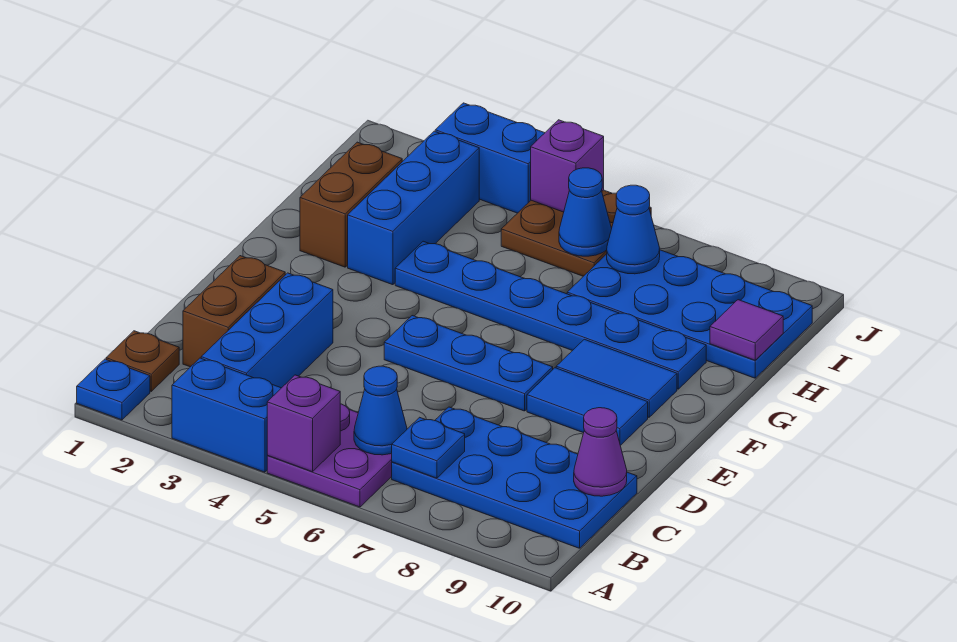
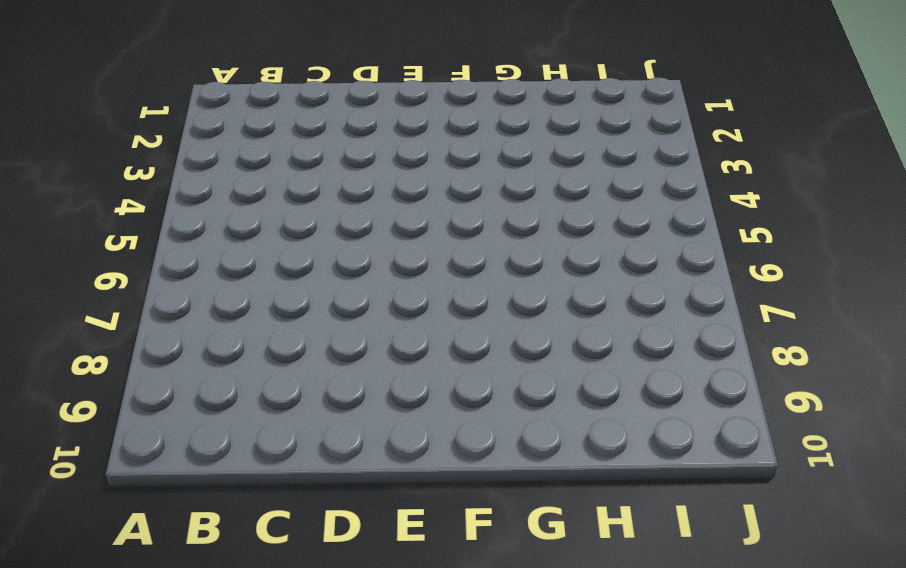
none -> blue 1x1 plate [77,359,150,420]
none -> blue 1x2 brick [172,358,281,472]
none -> purple 2x2 plate [267,404,392,507]

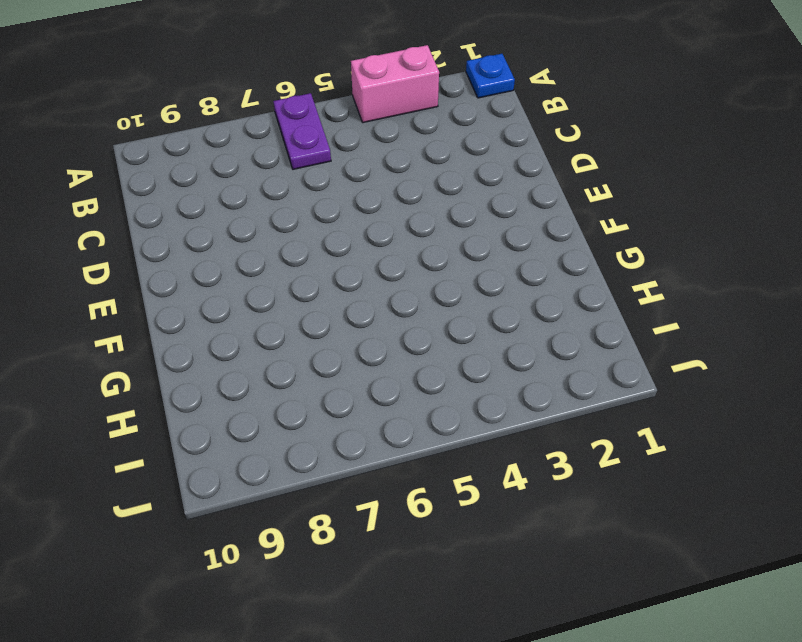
pink 1x2 brick [351,45,439,123] -> blue 1x2 brick [172,358,281,472]
purple 1x2 plate [273,93,331,169] -> purple 2x2 plate [267,404,392,507]
none -> brown 1x1 plate [106,331,179,391]
none -> blue 1x3 brick [201,273,333,388]
none -> blue 2x4 plate [392,407,637,548]

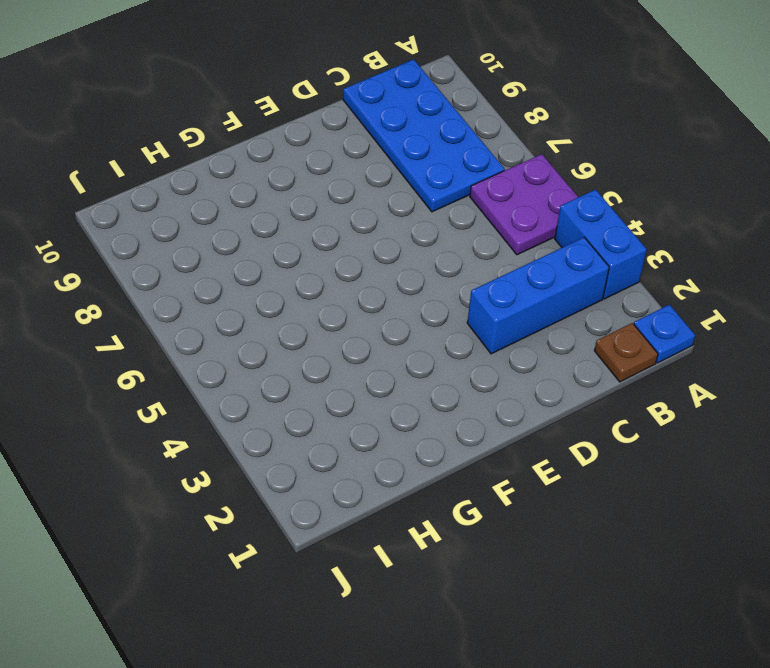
none -> brown 1x2 brick [183,256,285,367]
none -> blue 1x3 plate [384,316,553,411]
none -> blue 1x2 tile [527,368,648,446]

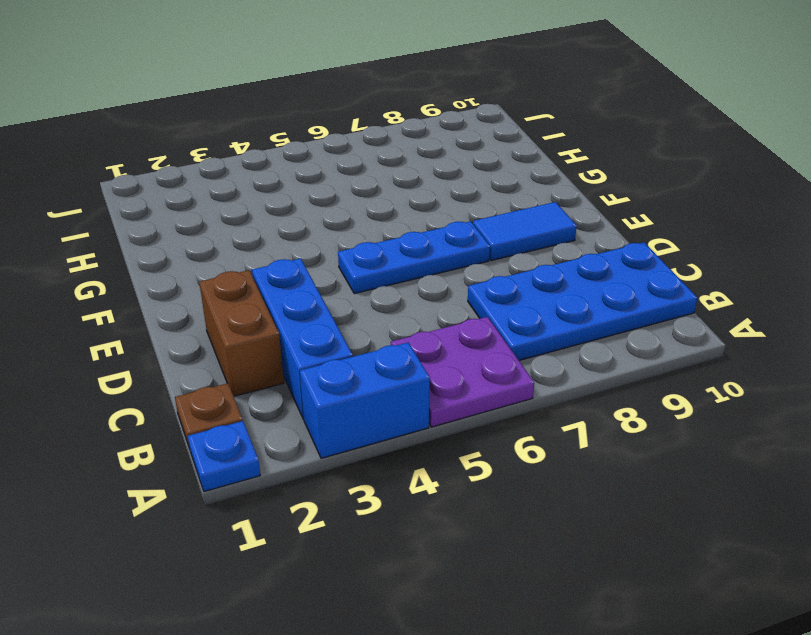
none -> blue 1x2 tile [556,339,677,417]
none -> brown 1x2 brick [300,142,402,267]
none -> blue 1x3 brick [348,131,479,285]

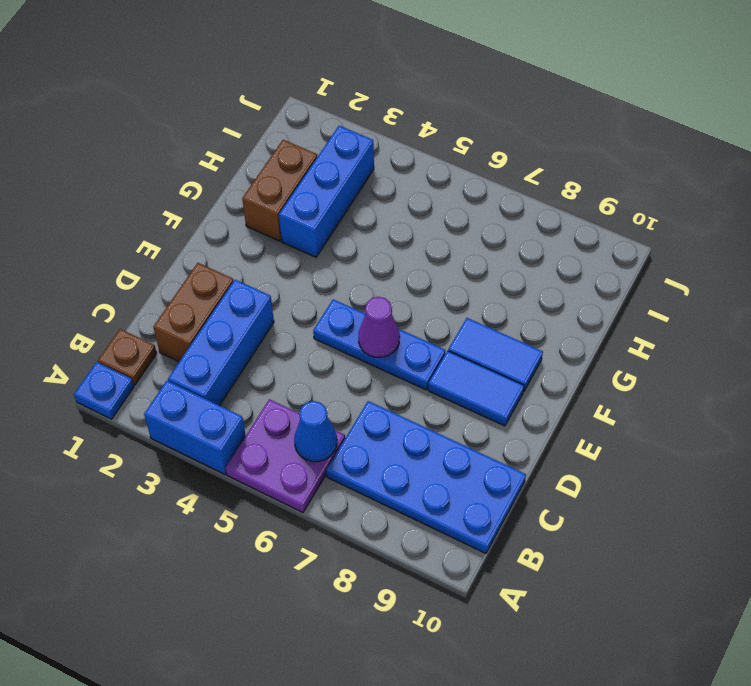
purple 1x1 cone [358,297,400,357] -> purple 1x1 cone moved to [574,408,627,496]
none -> blue 1x6 plate [395,241,706,389]
none -> blue 2x4 plate [567,250,812,378]
none -> brown 2x2 plate [501,190,651,276]

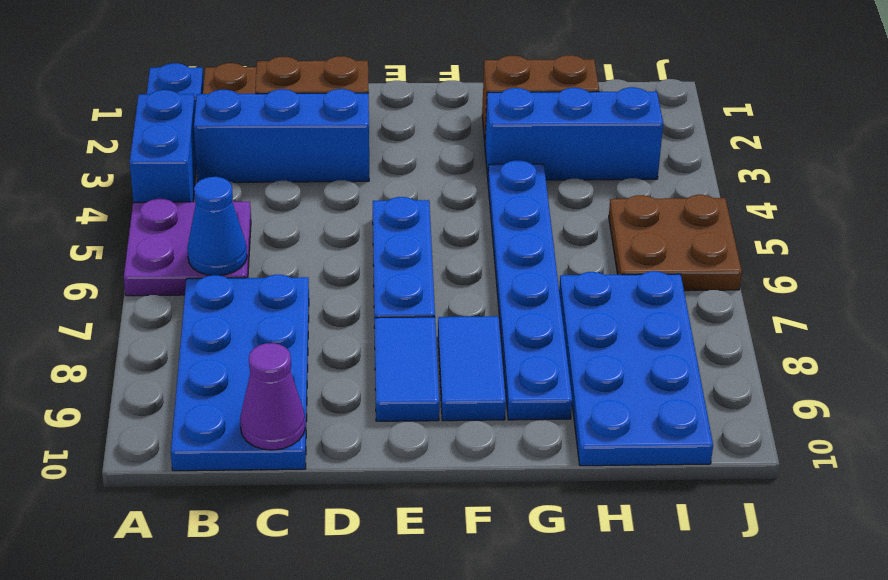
none -> blue 1x2 brick [435,103,544,213]
none -> purple 1x1 brick [267,375,340,472]
none -> blue 1x1 plate [392,417,465,478]

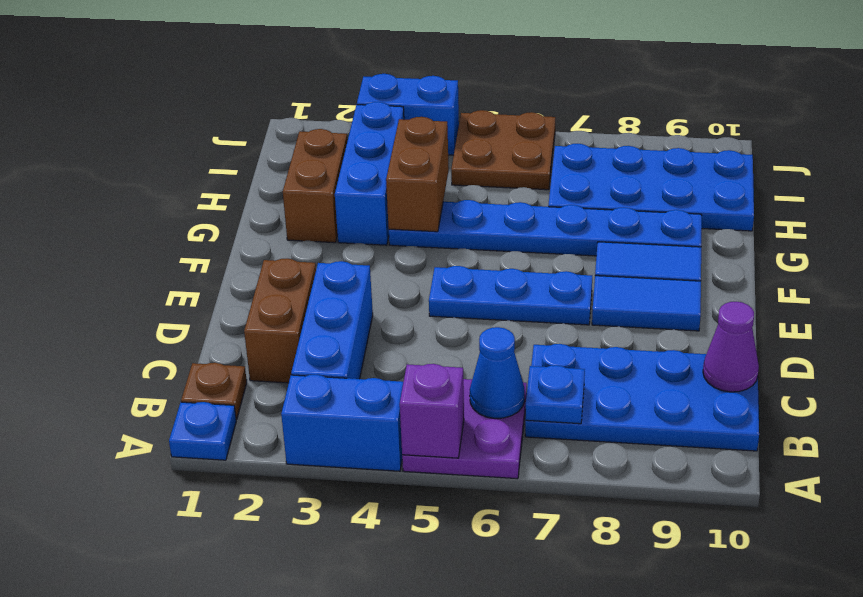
brown 1x2 brick [386,117,449,232] -> none
none -> purple 1x1 tile [710,300,783,360]
none -> blue 1x1 cone [559,168,612,256]
none -> blue 1x1 cone [607,185,660,274]

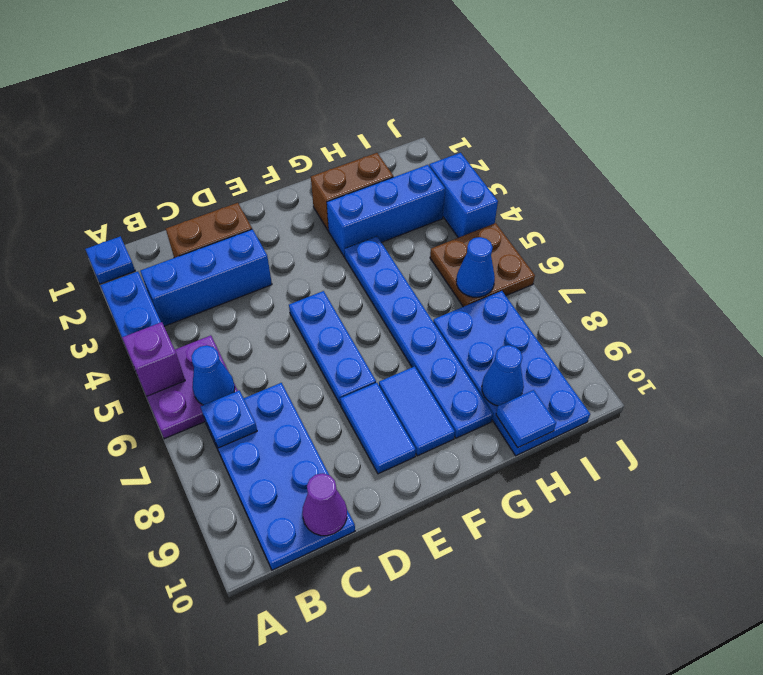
blue 1x1 cone [482,345,524,406] -> blue 1x1 cone moved to [607,185,660,274]
blue 1x1 tile [496,390,556,448] -> purple 1x1 tile [710,300,783,360]
none -> brown 1x1 plate [106,331,179,391]
none -> purple 1x1 brick [531,120,604,212]

